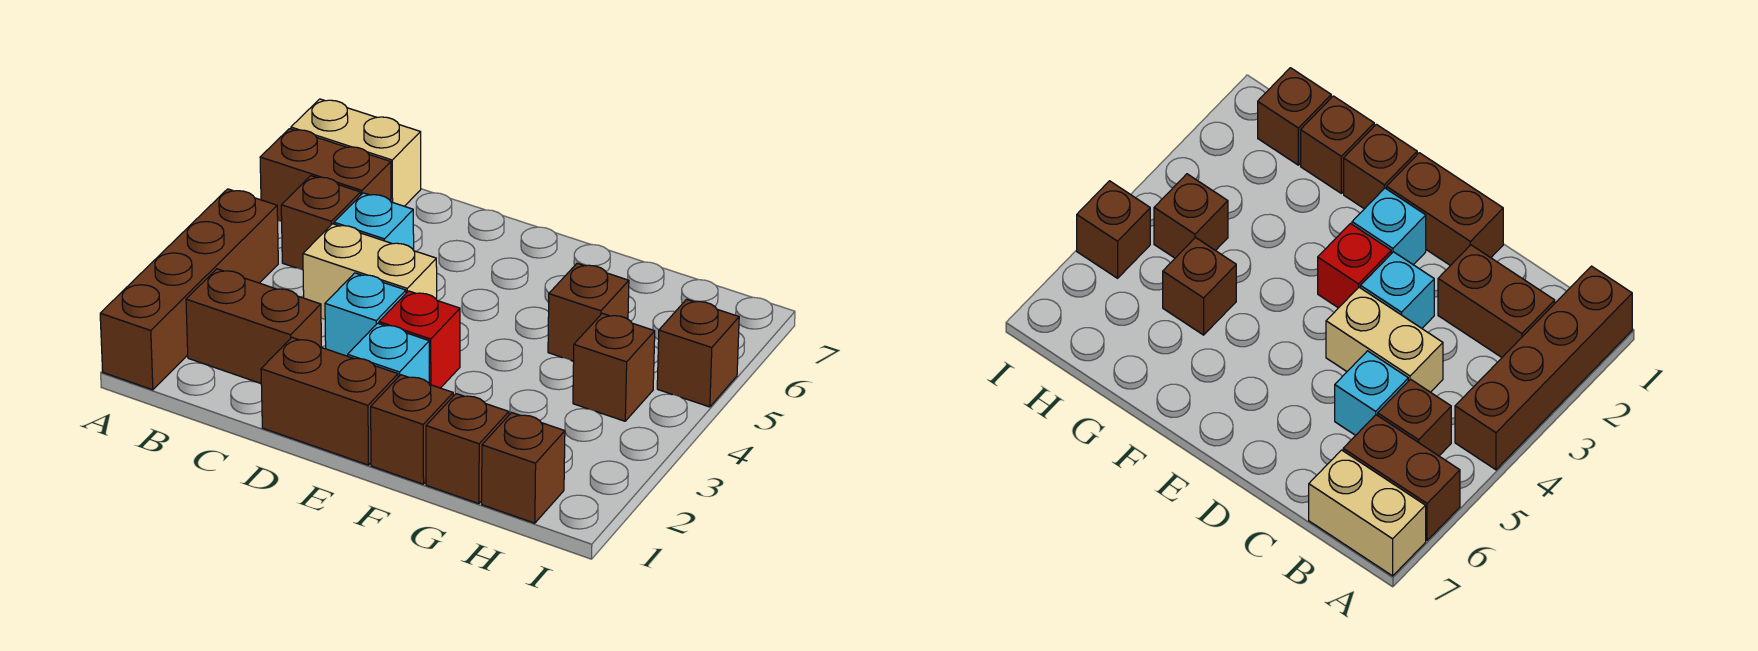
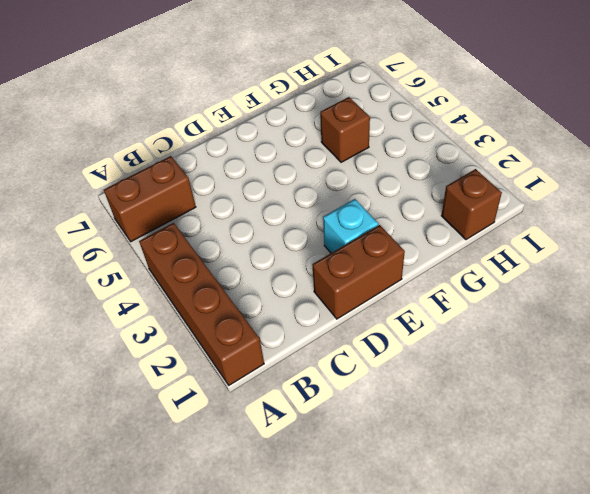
none -> tan 1x2 brick [291,99,421,206]
none -> brown 1x2 brick [186,269,321,384]
none -> brown 1x1 brick [281,176,361,270]

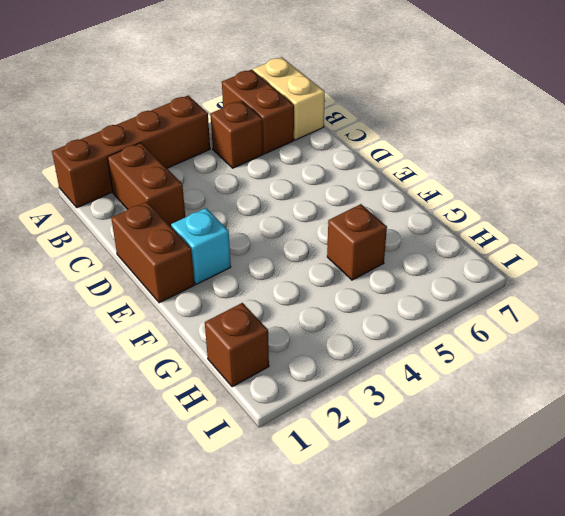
none -> tan 1x2 brick [303,224,437,319]
none -> cyan 1x1 brick [334,193,414,250]
none -> cyan 1x1 brick [325,273,406,356]

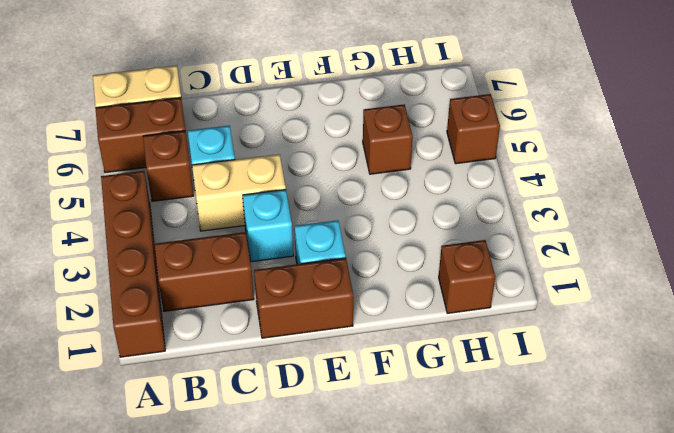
none -> red 1x1 brick [379,291,460,388]
none -> brown 1x1 brick [371,375,453,484]
none -> brown 1x1 brick [426,394,509,504]

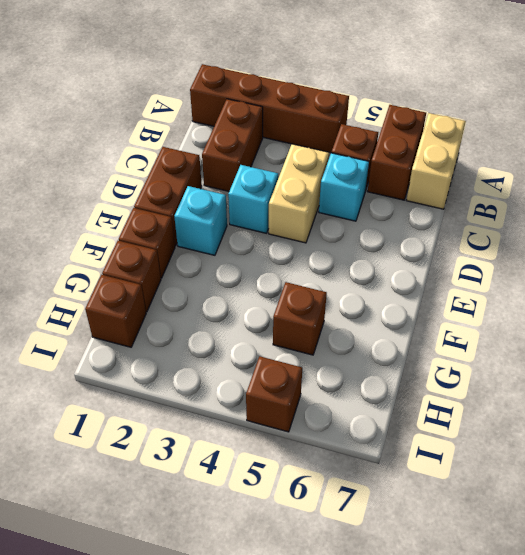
none -> red 1x1 brick [379,291,460,388]
none -> brown 1x1 brick [573,313,655,421]

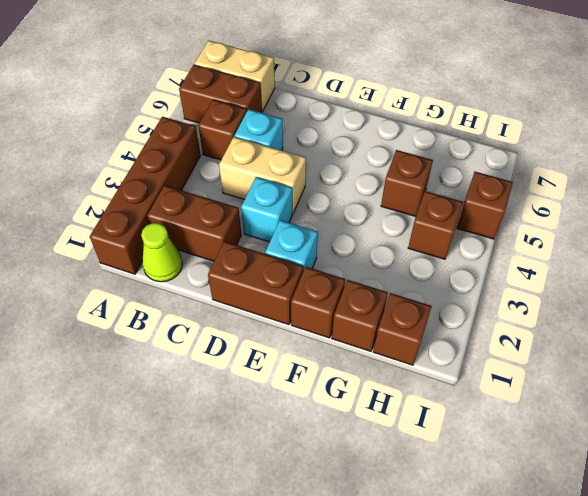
lime 1x1 cone [141,223,182,282] -> none
none -> red 1x1 brick [379,291,460,388]

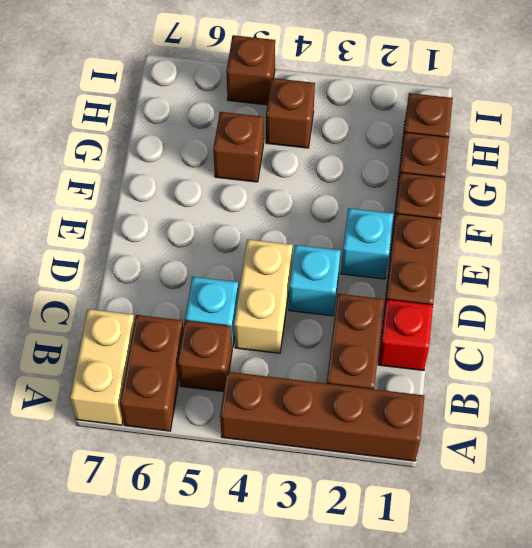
red 1x1 brick [378,299,433,371] -> red 1x1 brick moved to [379,291,460,388]

